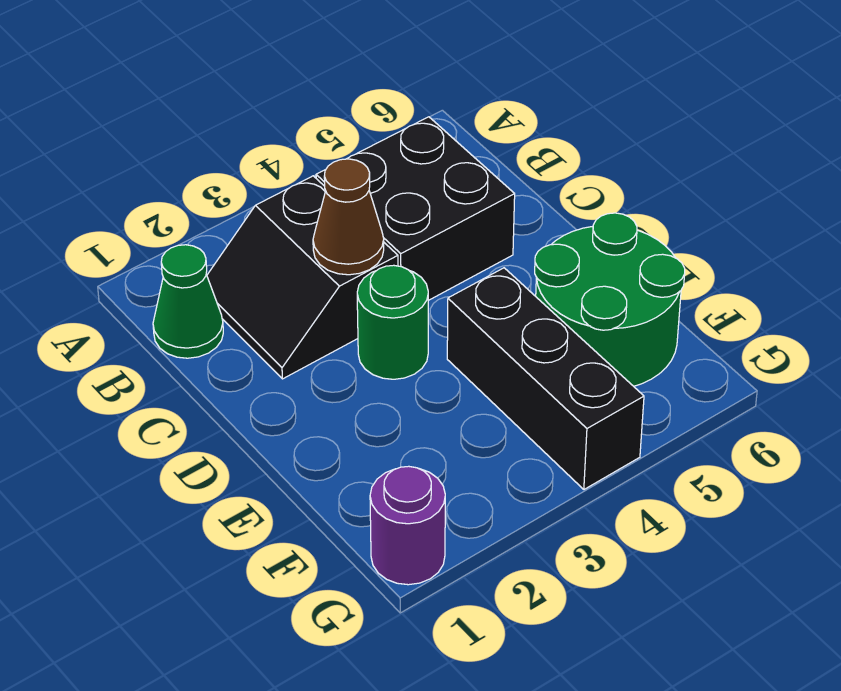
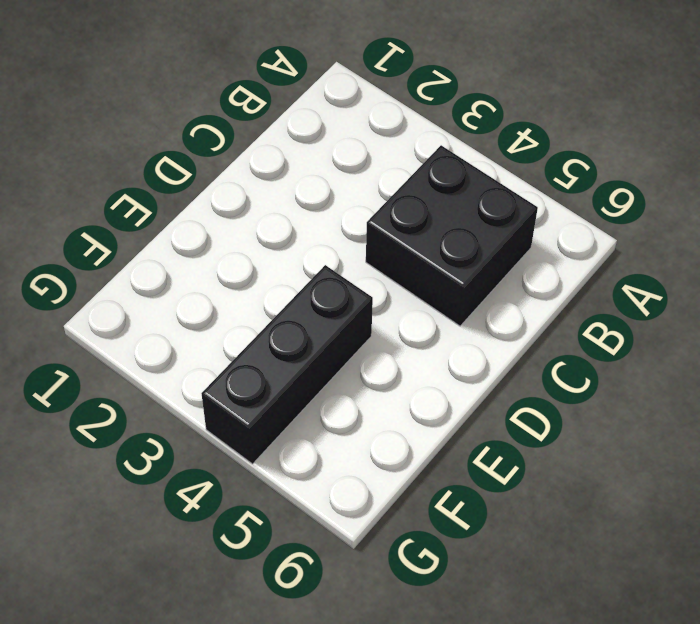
none -> green 1x1 cone [153,245,223,358]
none -> black 2x2 slope [207,176,398,379]

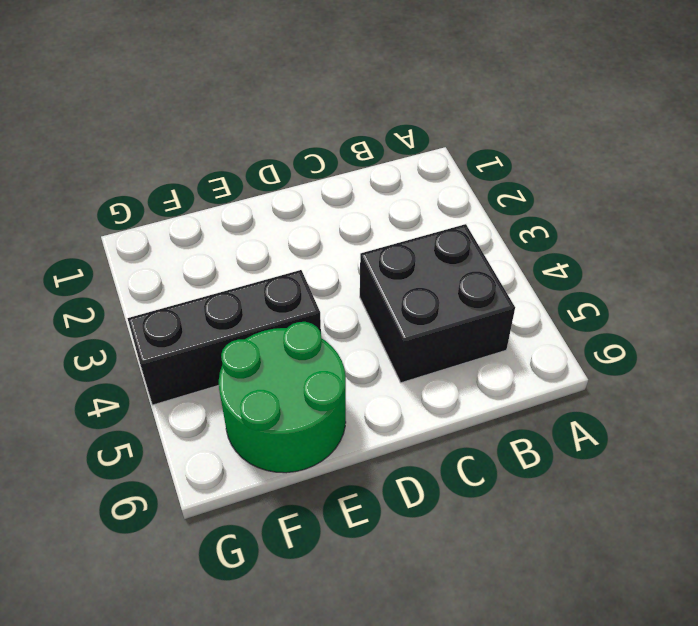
none -> green 1x1 cone [153,245,223,358]
none -> black 2x2 slope [207,176,398,379]

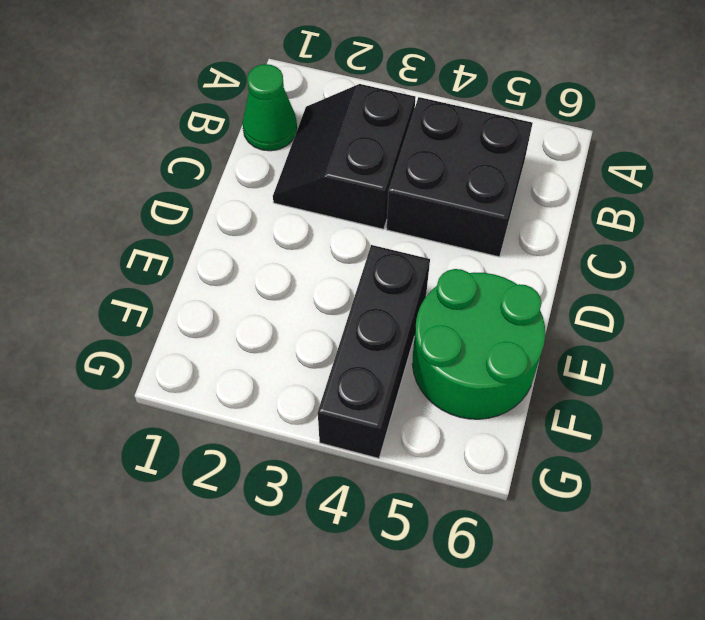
none -> green 1x1 round brick [357,265,428,379]
none -> purple 1x1 round brick [370,466,445,585]

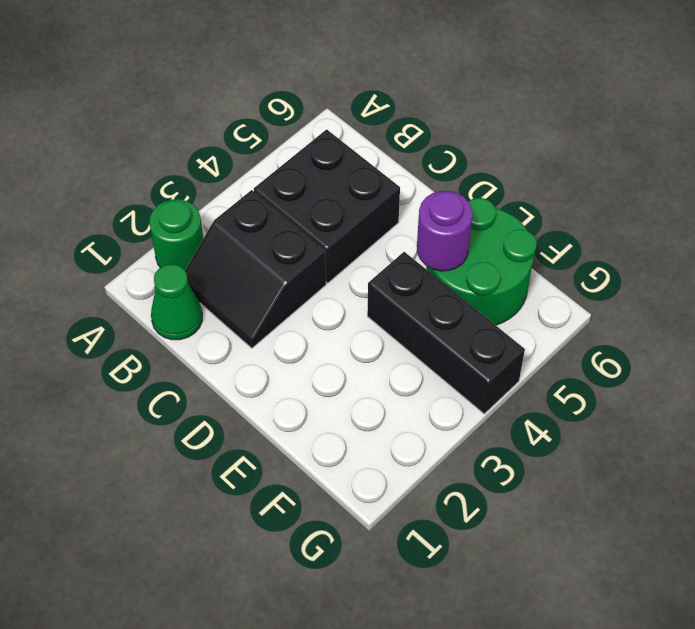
green 1x1 round brick [149,199,203,270] -> green 1x1 round brick moved to [357,265,428,379]
purple 1x1 round brick [417,191,472,271] -> purple 1x1 round brick moved to [370,466,445,585]
none -> brown 1x1 cone [313,159,384,275]

